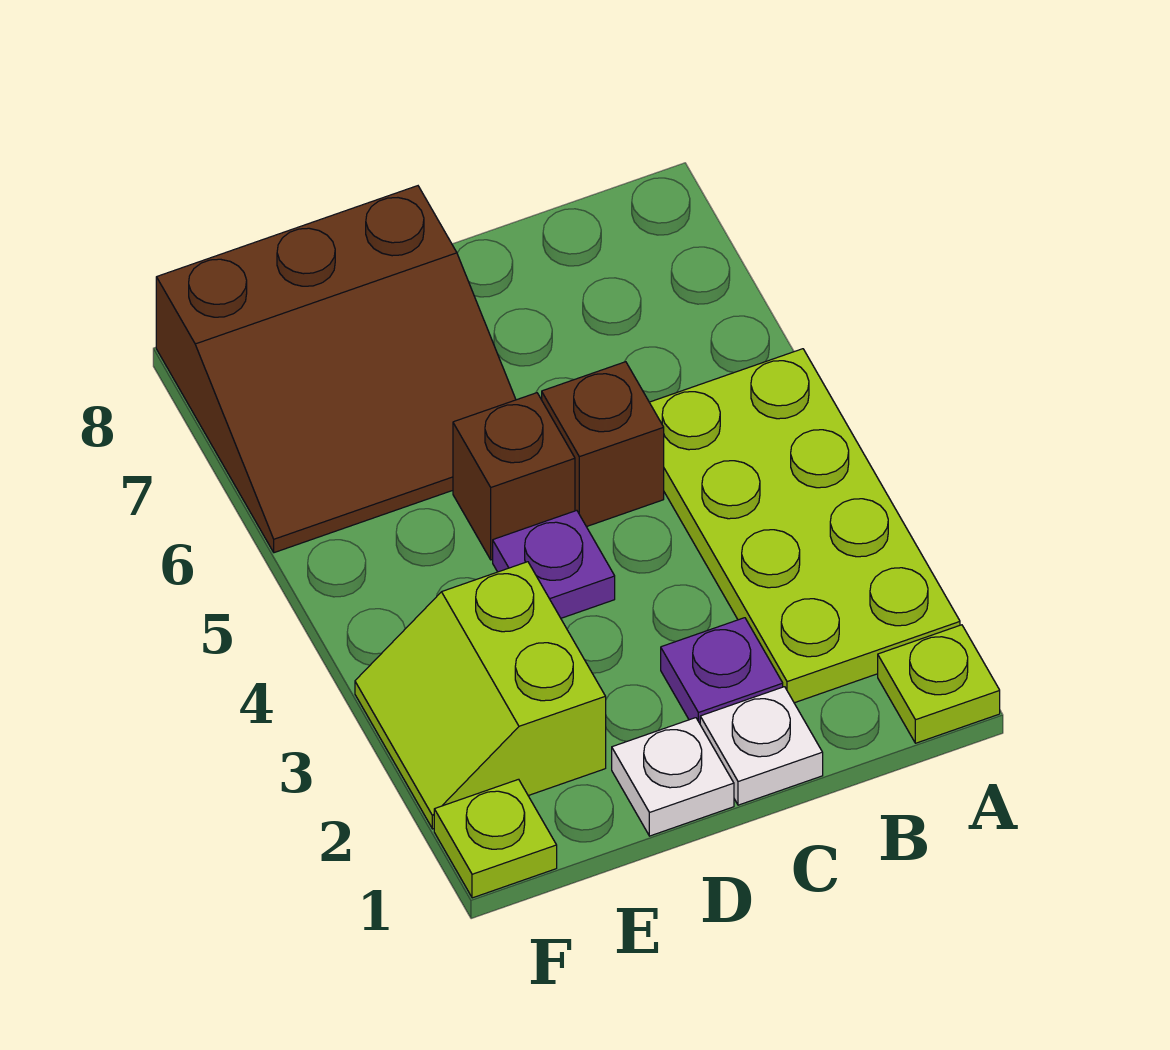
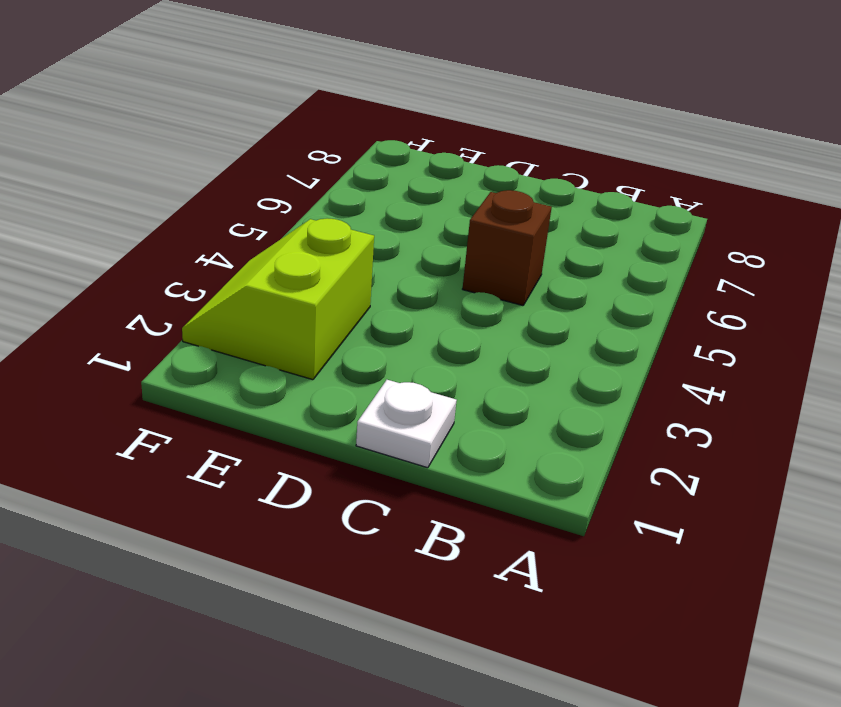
none -> lime 1x1 plate [878,625,1000,743]
none -> lime 2x4 plate [649,349,960,703]

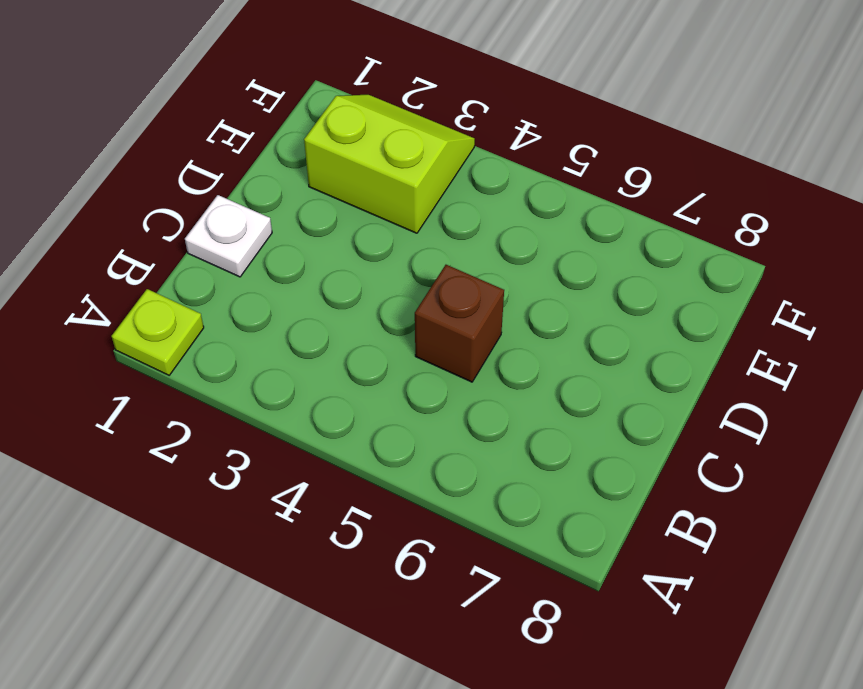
none -> lime 2x4 plate [649,349,960,703]
none -> purple 1x1 plate [661,618,783,723]

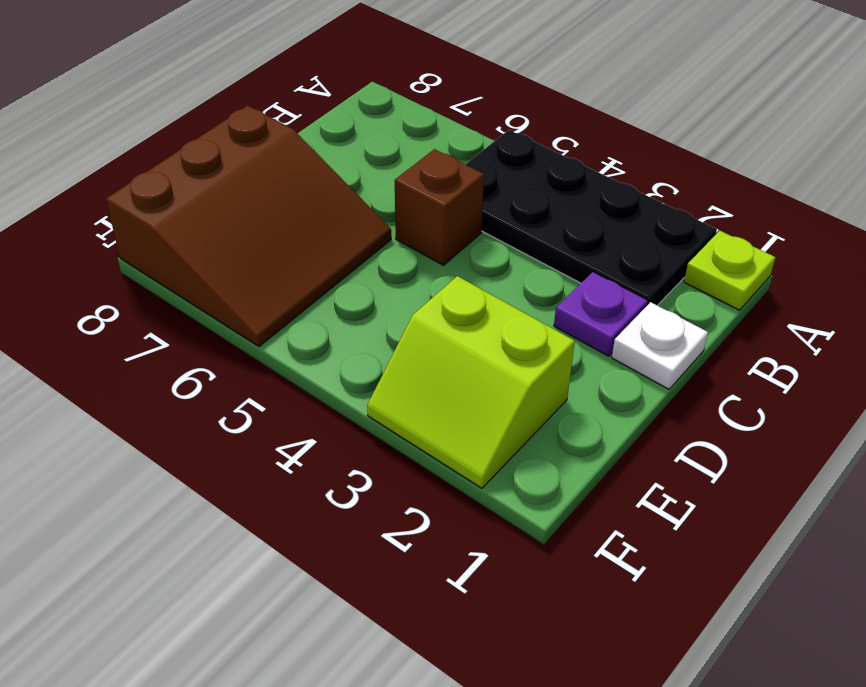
black 2x4 plate [465,130,717,305] -> lime 2x4 plate [649,349,960,703]
none -> white 1x1 plate [612,718,734,836]
none -> purple 1x1 plate [493,510,615,618]

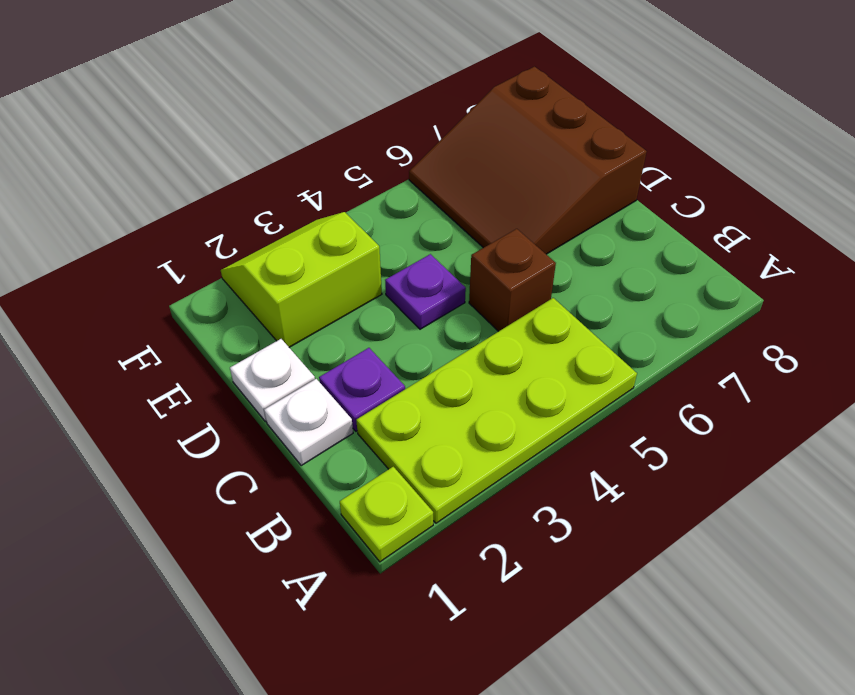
none -> brown 1x1 brick [453,393,575,560]
none -> lime 1x1 plate [434,779,557,898]

